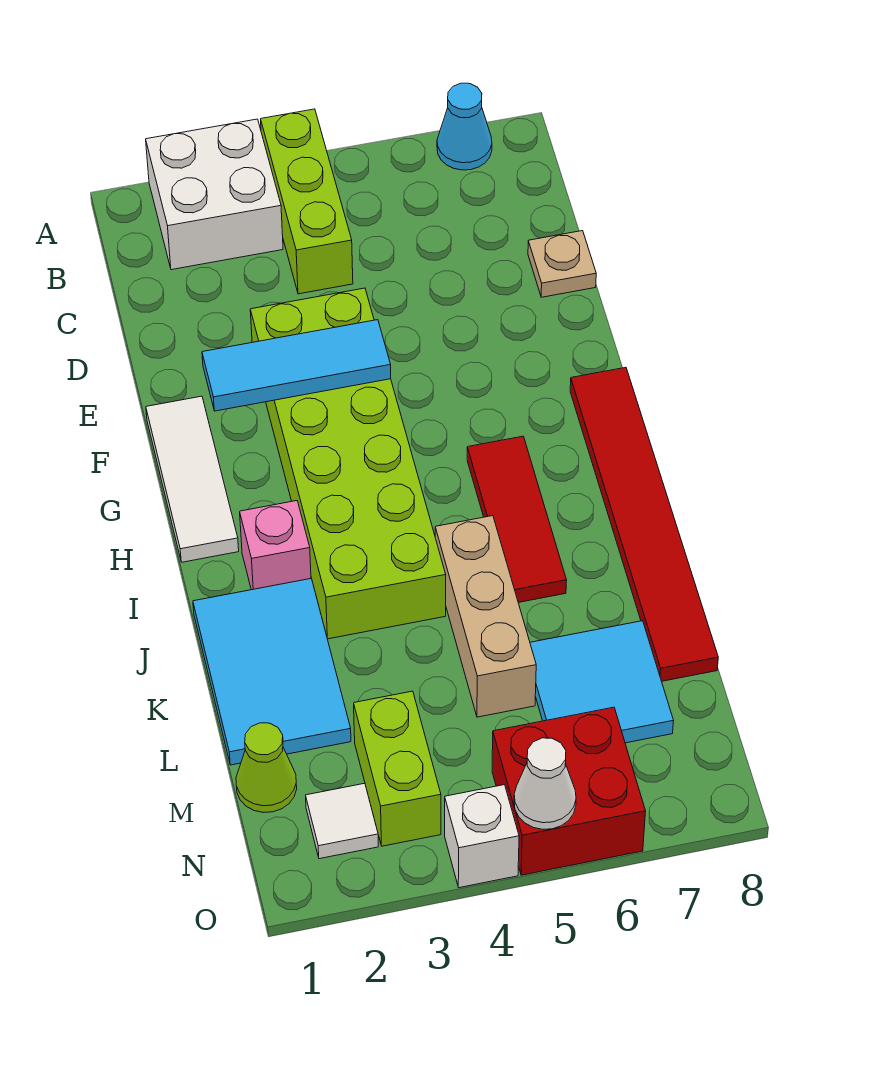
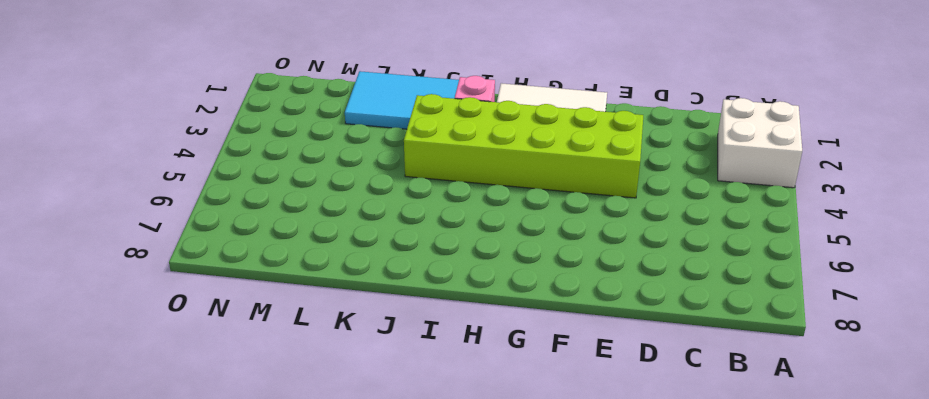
none -> lime 1x3 brick [261,109,353,294]
none -> cyan 1x1 cone [437,83,492,170]
none -> tan 1x1 plate [528,231,596,297]

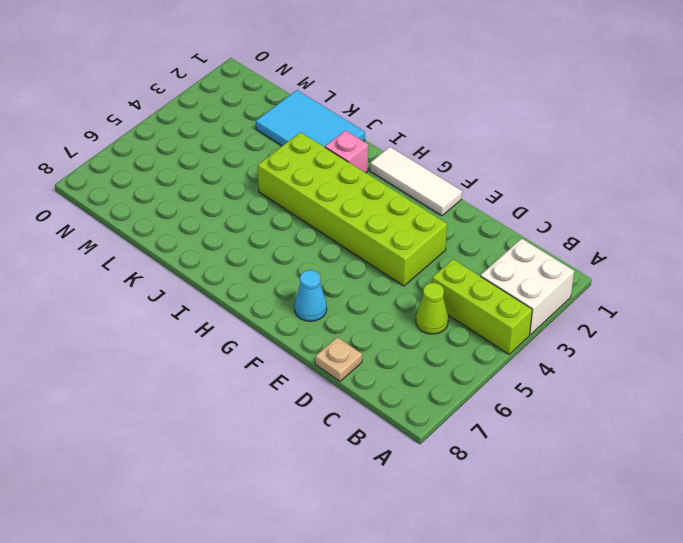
lime 1x1 cone [416,283,448,334] -> lime 1x1 cone moved to [236,723,297,812]
cyan 1x1 cone [295,270,327,321] -> cyan 1x1 cone moved to [437,83,492,170]
none -> red 1x6 tile [570,367,718,681]
none -> red 1x3 tile [467,436,567,603]
none -> tan 1x3 brick [435,516,536,717]

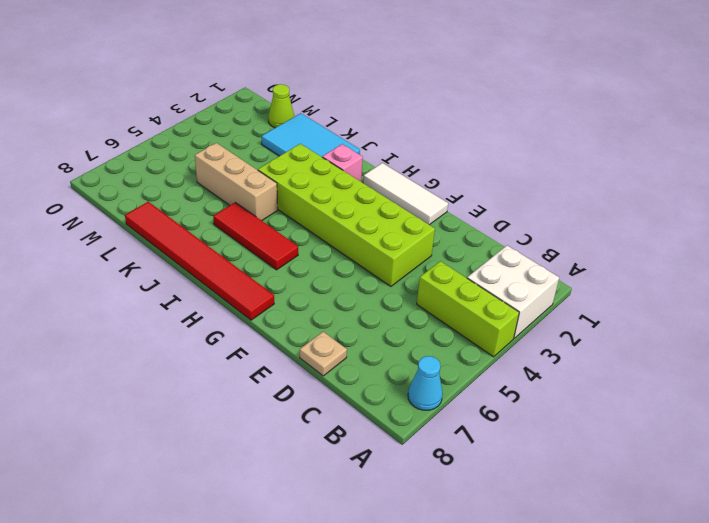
none -> cyan 2x2 tile [530,621,674,743]
none -> lime 1x2 brick [354,691,441,846]
none -> white 1x1 tile [306,783,378,859]

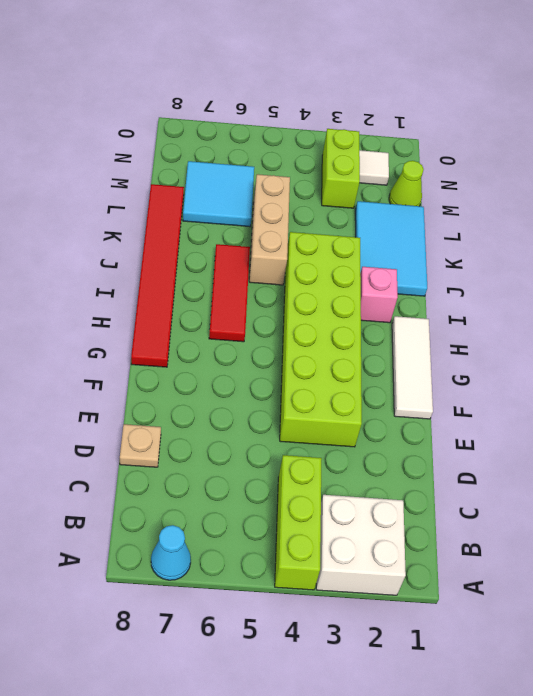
none -> red 2x2 brick [492,707,646,875]
none -> white 1x1 brick [445,785,519,888]
none -> cyan 1x3 tile [202,320,391,411]

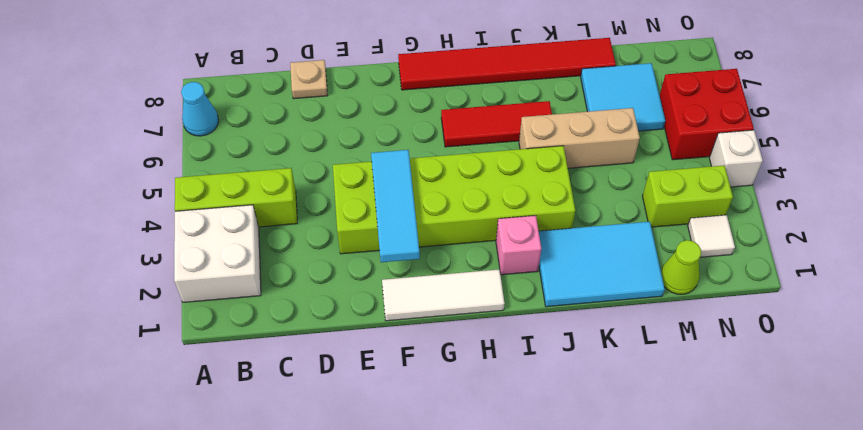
none -> white 1x1 cone [514,738,576,829]

